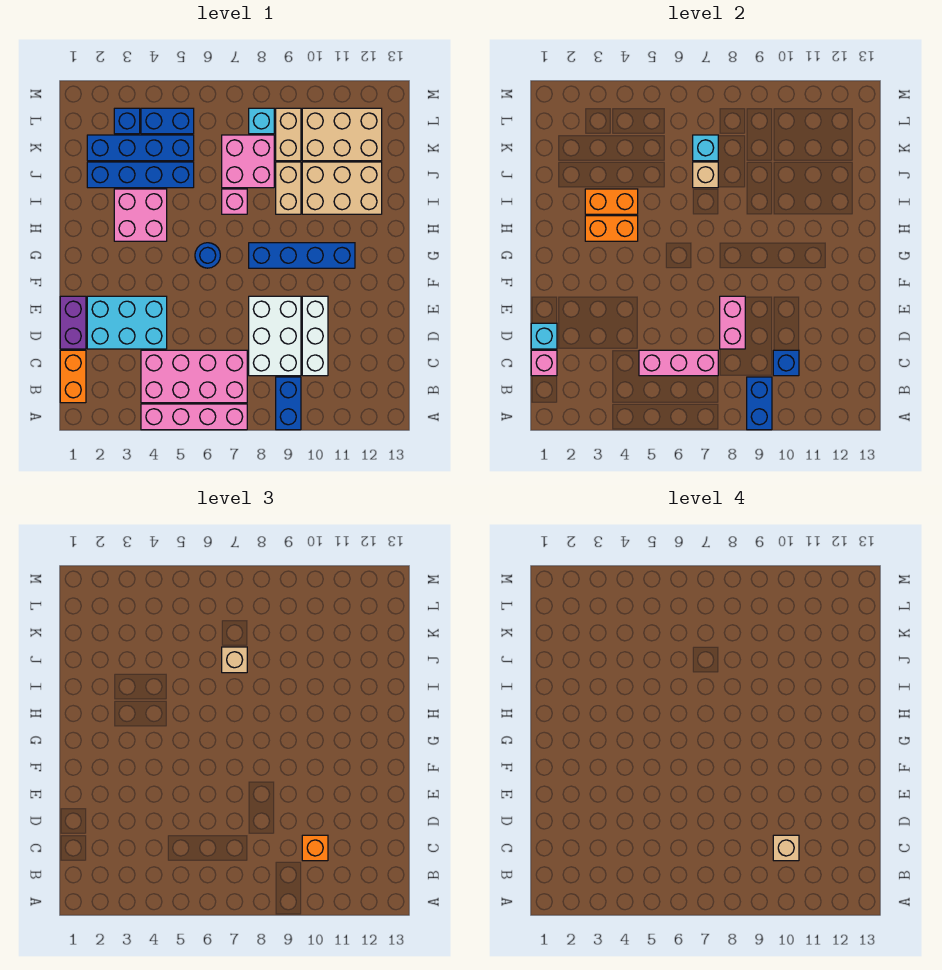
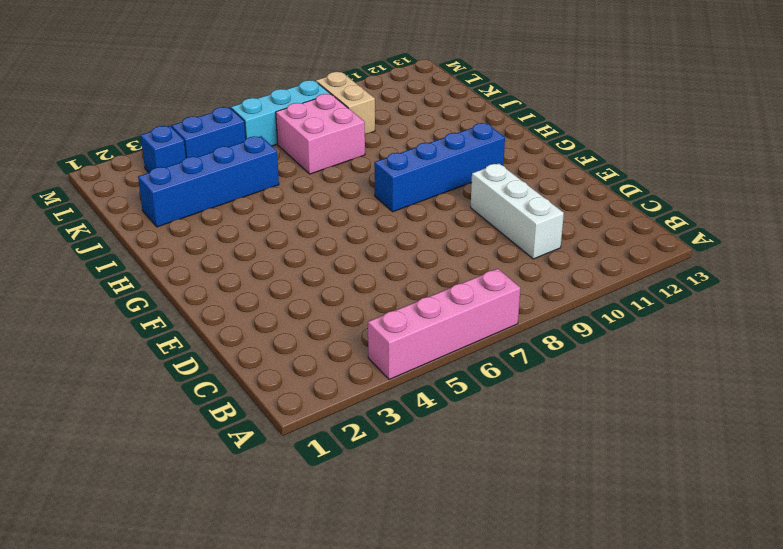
cyan 1x3 brick [231,80,330,146] -> cyan 1x1 brick [249,108,274,134]
none -> blue 1x2 brick [276,377,301,430]
none -> orange 1x2 brick [60,350,86,403]
none -> pink 2x4 brick [141,350,247,403]
none -> white 2x3 brick [249,296,301,376]

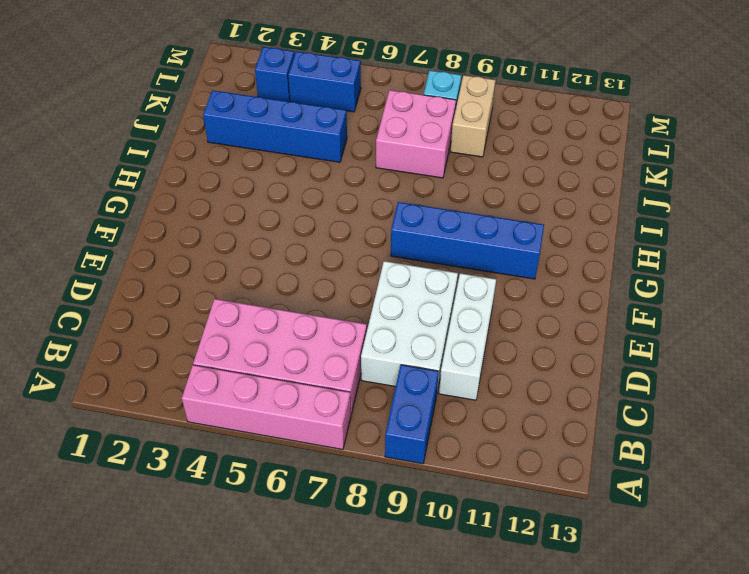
none -> orange 1x2 brick [60,350,86,403]
none -> purple 1x2 brick [60,296,86,349]
none -> cyan 2x3 brick [87,296,167,349]
none -> blue 1x1 round brick [195,243,220,268]

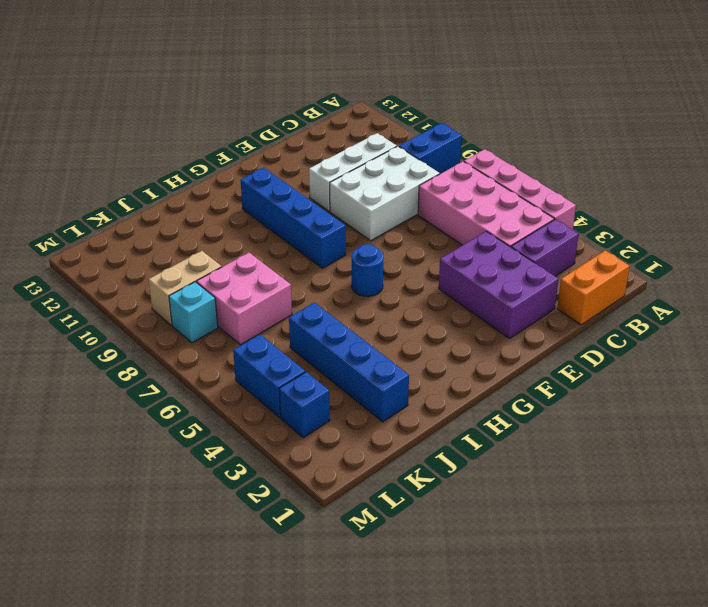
purple 1x2 brick [511,219,579,276] -> purple 1x2 brick moved to [60,296,86,349]
purple 2x3 brick [439,231,559,339] -> cyan 2x3 brick [87,296,167,349]
none -> pink 2x2 brick [114,189,167,241]
none -> pink 1x1 brick [222,189,247,214]
none -> tan 1x2 brick [276,162,301,214]
none -> tan 2x3 brick [302,162,382,214]

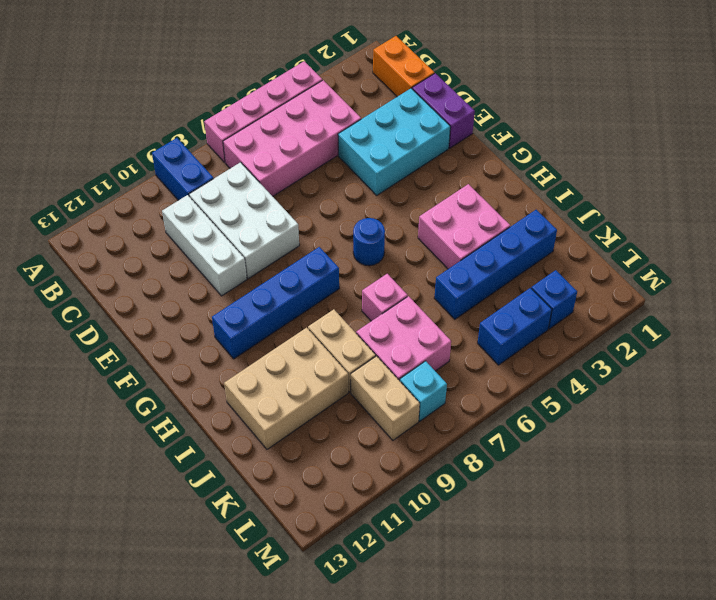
none -> blue 1x4 brick [87,135,194,161]
none -> tan 2x3 brick [302,108,382,161]
none -> blue 1x2 brick [747,377,772,430]
none -> pink 1x1 brick [531,350,557,376]

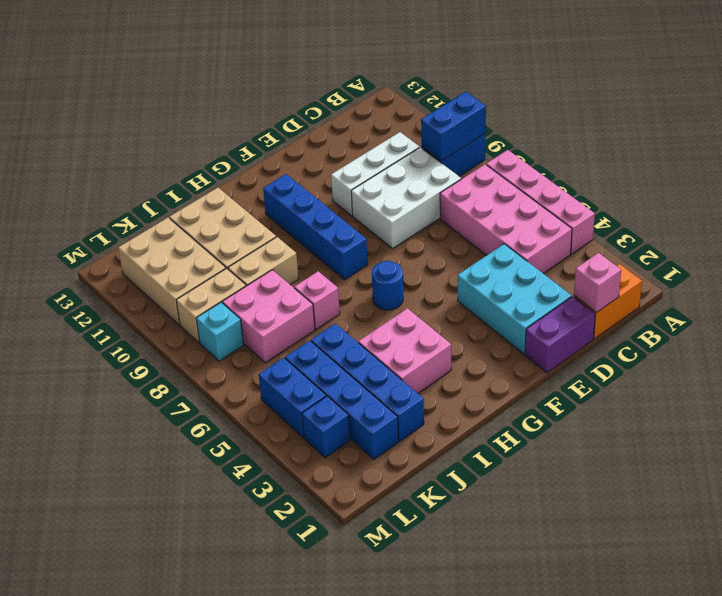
none -> pink 1x3 brick [639,350,718,376]
none -> blue 1x1 brick [773,350,799,376]
none -> cyan 1x1 brick [531,323,557,349]
none -> pink 1x2 brick [720,296,745,349]

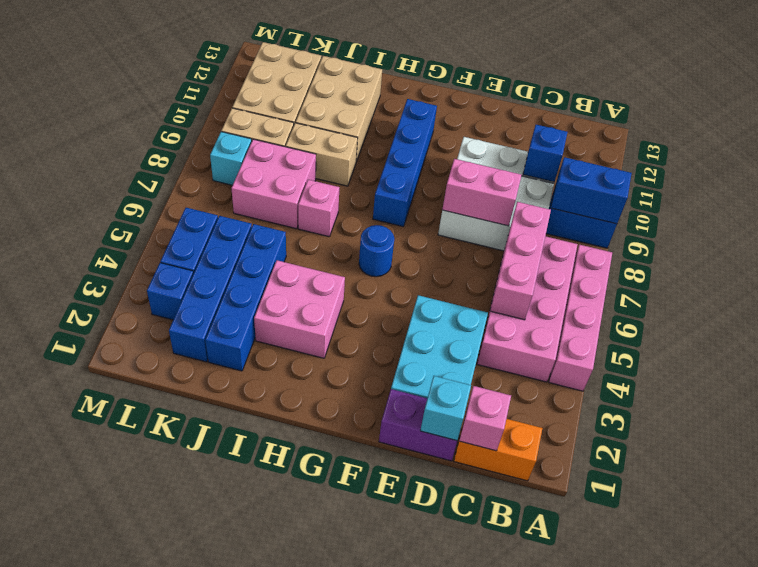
none -> orange 1x2 brick [585,216,638,241]
none -> orange 1x2 brick [585,189,638,214]
none -> tan 1x1 brick [693,162,718,188]
none -> cyan 1x1 brick [693,135,718,161]

